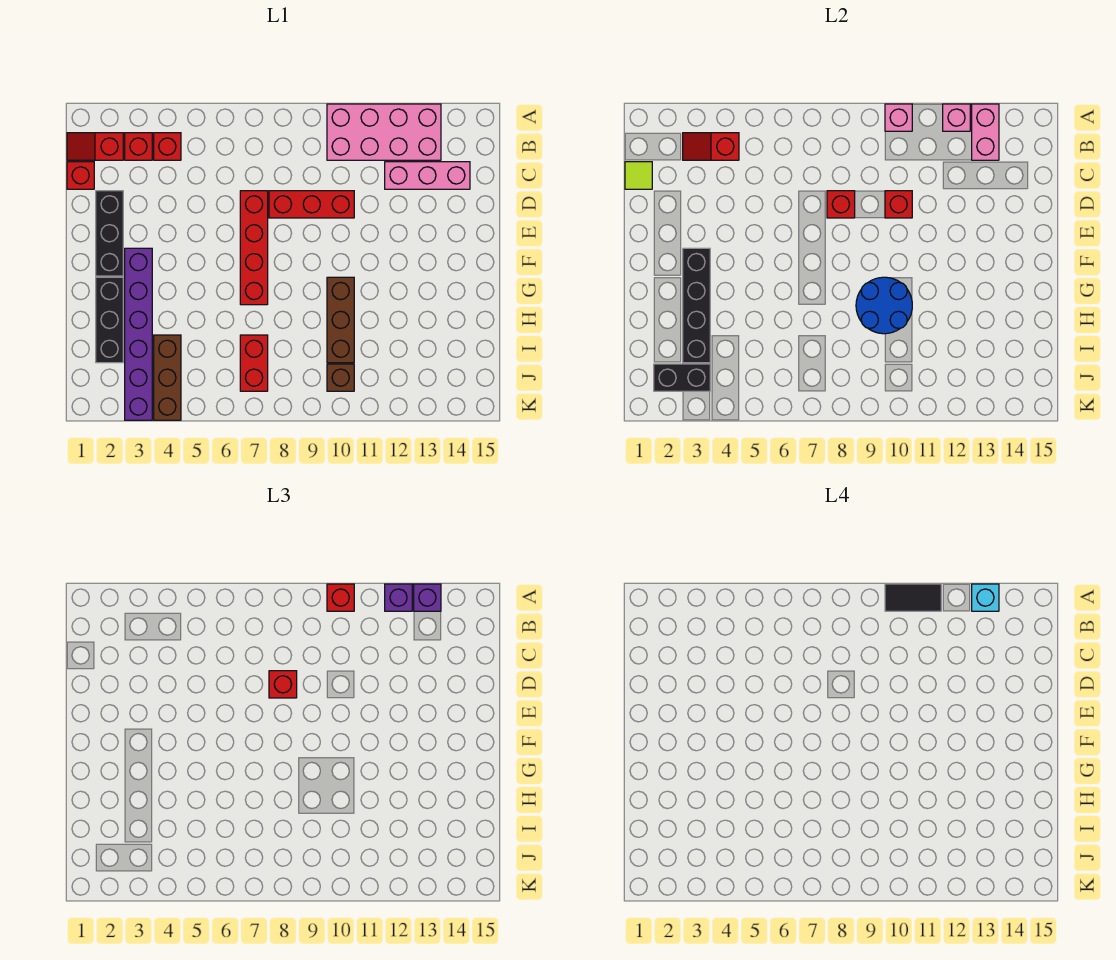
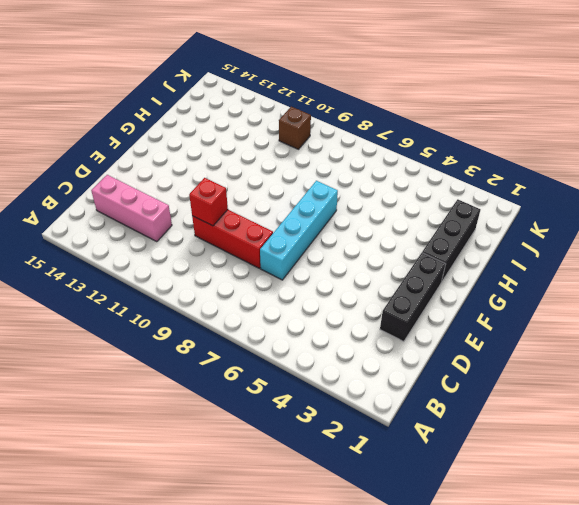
cyan 1x4 brick [260,181,338,280] -> red 1x4 brick [240,191,268,305]
none -> pink 2x4 brick [327,104,441,160]
none -> red 1x2 slope [67,133,123,160]
none -> red 1x1 brick [125,133,152,160]
none -> red 1x1 brick [154,133,181,160]

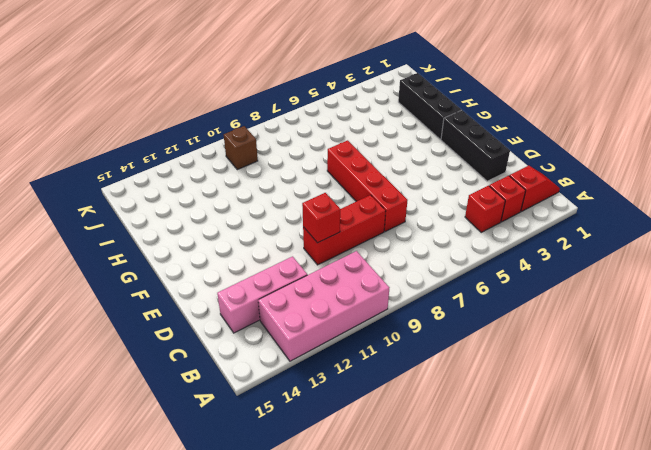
none -> red 1x1 brick [67,162,94,189]
none -> purple 1x6 brick [125,248,152,420]
none -> brown 1x3 brick [327,277,354,363]
none -> brown 1x3 brick [154,335,181,420]

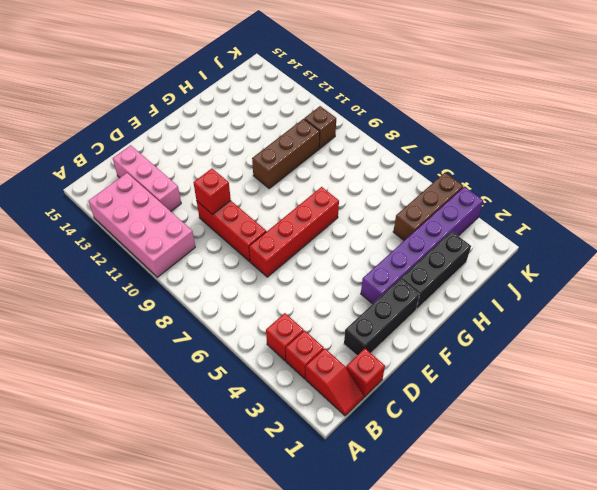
none -> red 1x2 brick [240,335,268,391]
none -> pink 1x1 brick [885,104,912,131]
none -> pink 1x1 brick [943,104,970,131]
none -> pink 1x2 brick [972,104,999,160]

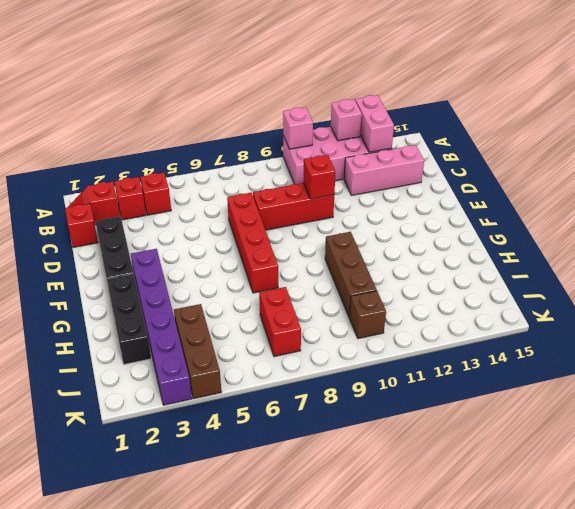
none -> red 1x2 slope [683,133,739,160]
none -> lime 1x1 tile [625,162,652,189]
none -> red 1x1 brick [827,191,855,218]
none -> black 1x4 brick [683,248,710,363]

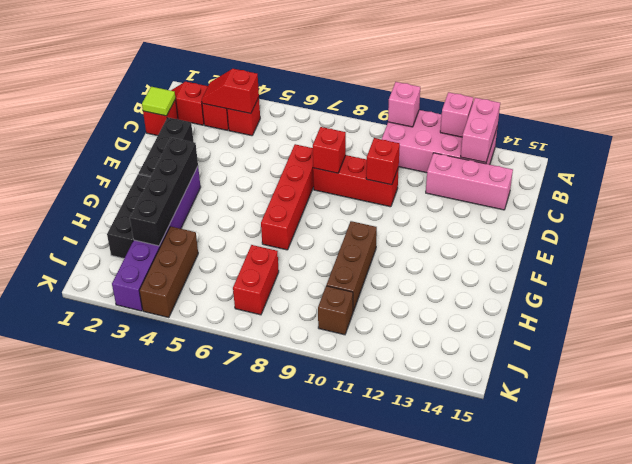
none -> blue 2x2 round brick [856,277,912,334]
none -> black 1x2 brick [654,364,710,391]
none -> red 1x1 brick [327,584,354,611]
none -> purple 1x1 brick [385,584,412,611]

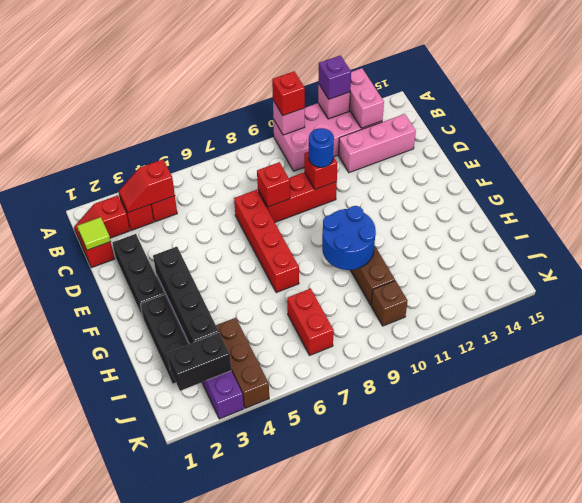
blue 1x1 round brick [309,128,334,167] -> none
none -> purple 1x1 brick [414,584,441,611]
none -> red 1x1 brick [269,671,297,698]
none -> black 1x2 tile [885,584,941,611]
none -> cyan 1x1 brick [972,584,999,611]

